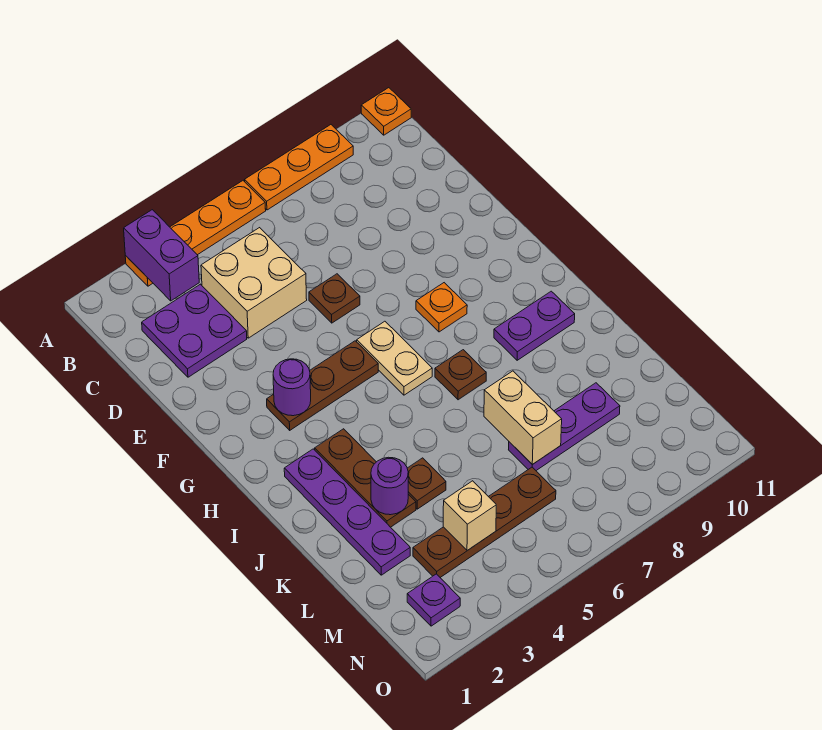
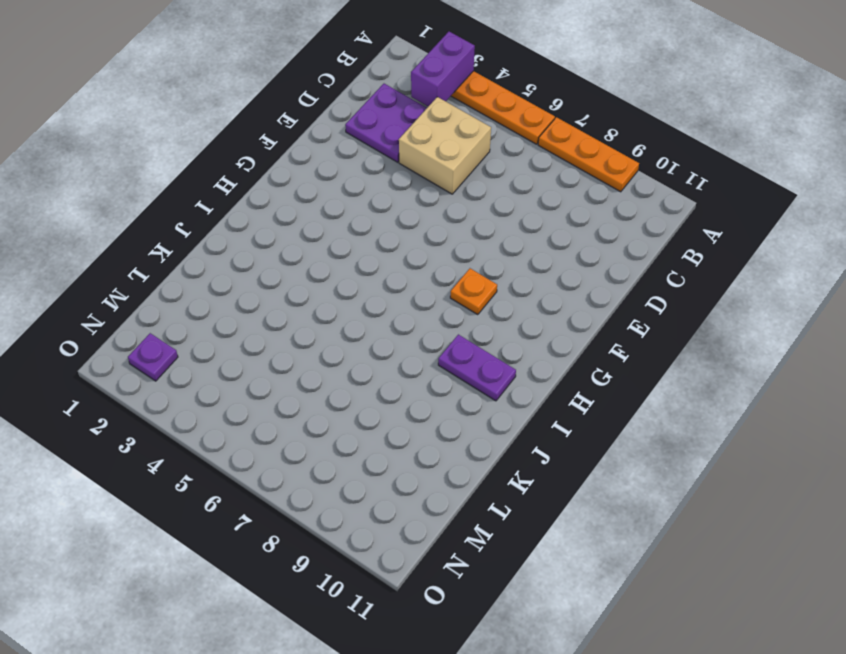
none -> orange 1x1 plate [361,88,411,135]
none -> brown 1x1 plate [309,274,360,323]
none -> brown 1x3 plate [267,341,378,430]

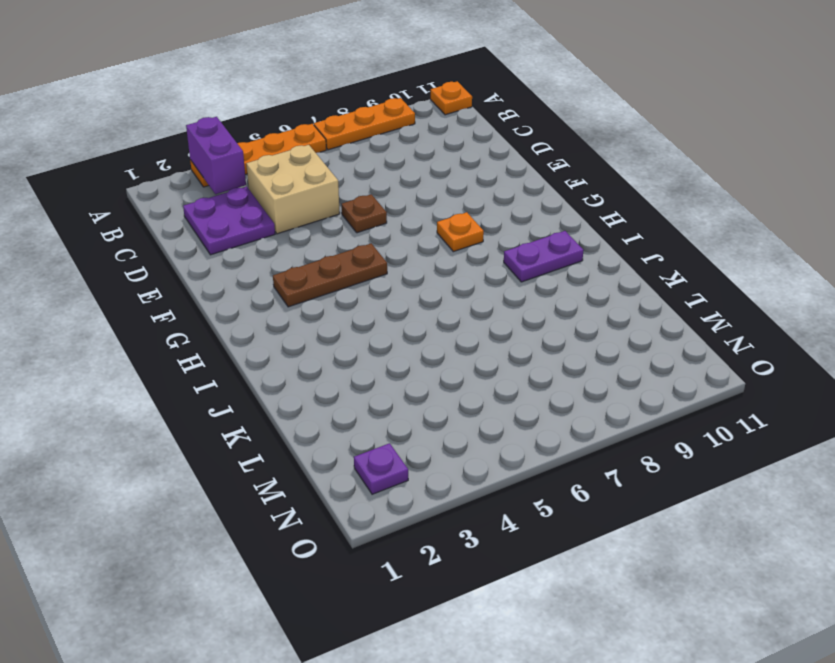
none -> tan 1x2 plate [357,321,432,395]
none -> purple 1x4 plate [284,449,410,575]
none -> brown 1x3 plate [315,429,416,527]

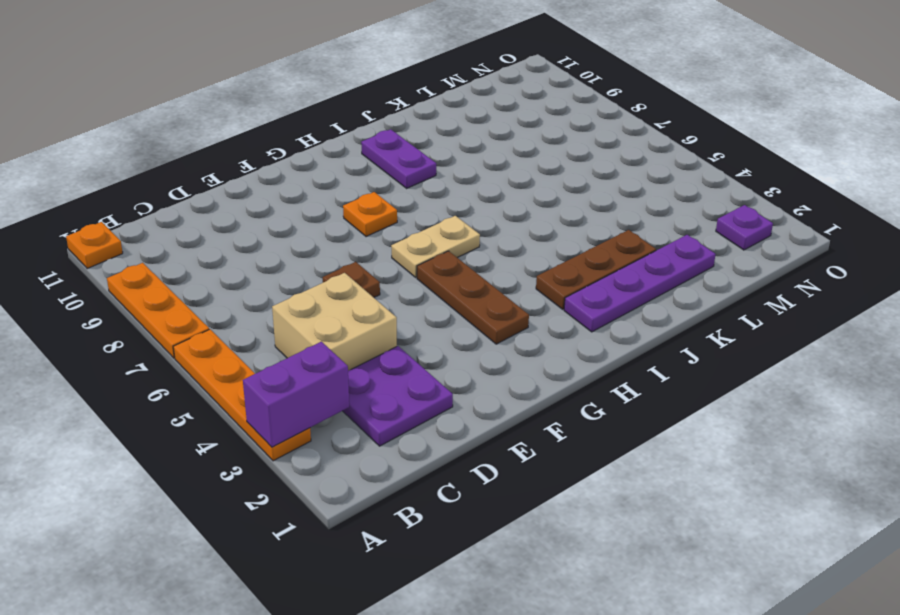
none -> brown 1x1 plate [435,350,486,400]
none -> brown 1x1 plate [407,458,446,509]
none -> purple 1x3 plate [509,383,620,471]

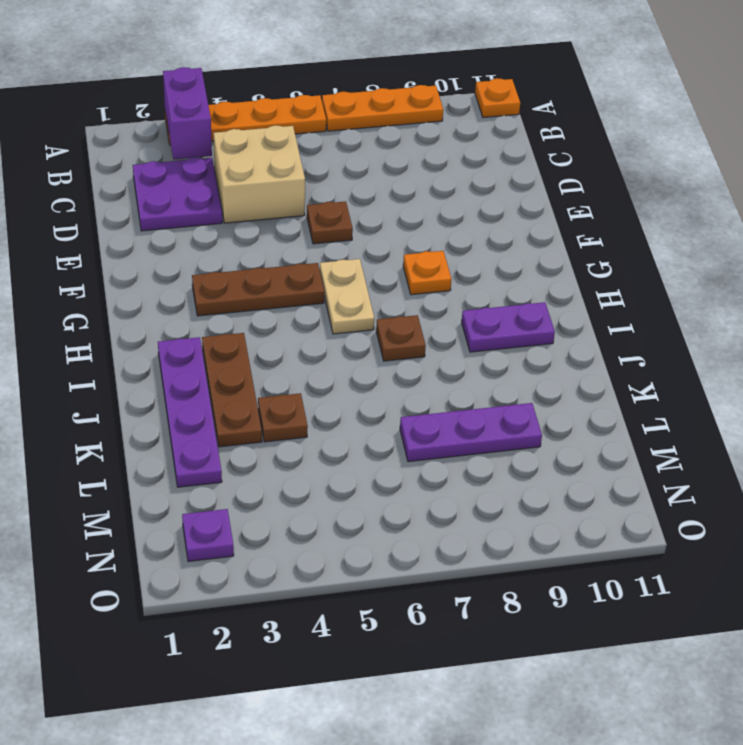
none -> brown 1x4 plate [413,467,556,577]
none -> purple 1x1 round brick [273,359,311,416]
none -> purple 1x1 round brick [371,457,408,515]

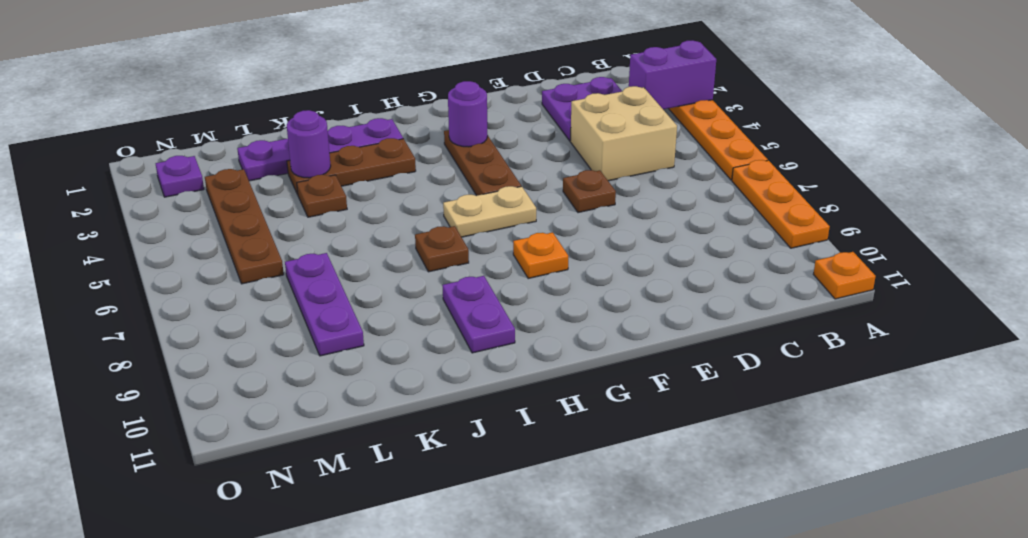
none -> tan 1x2 brick [484,371,562,464]
none -> tan 1x1 brick [443,481,496,551]

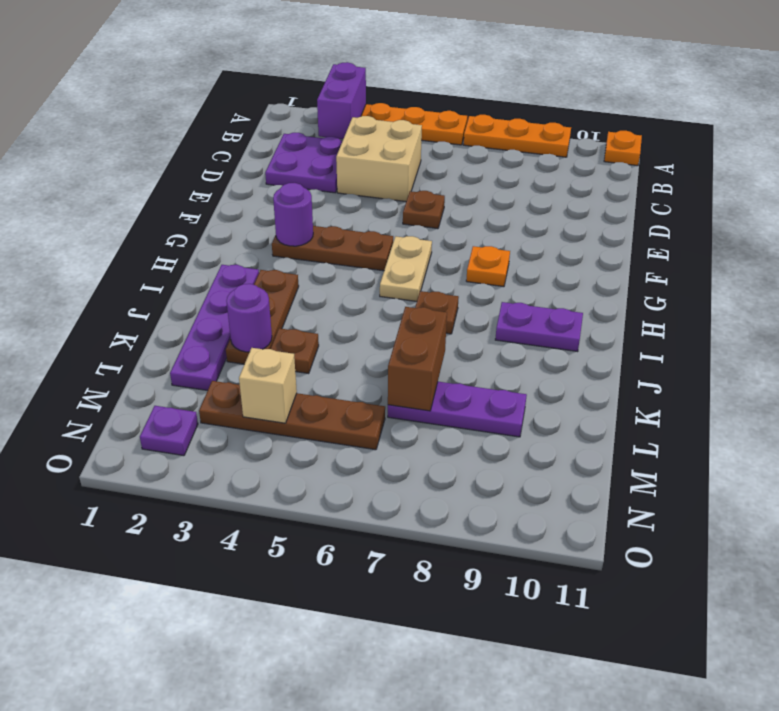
brown 1x2 brick [388,307,447,411] -> tan 1x2 brick [484,371,562,464]

